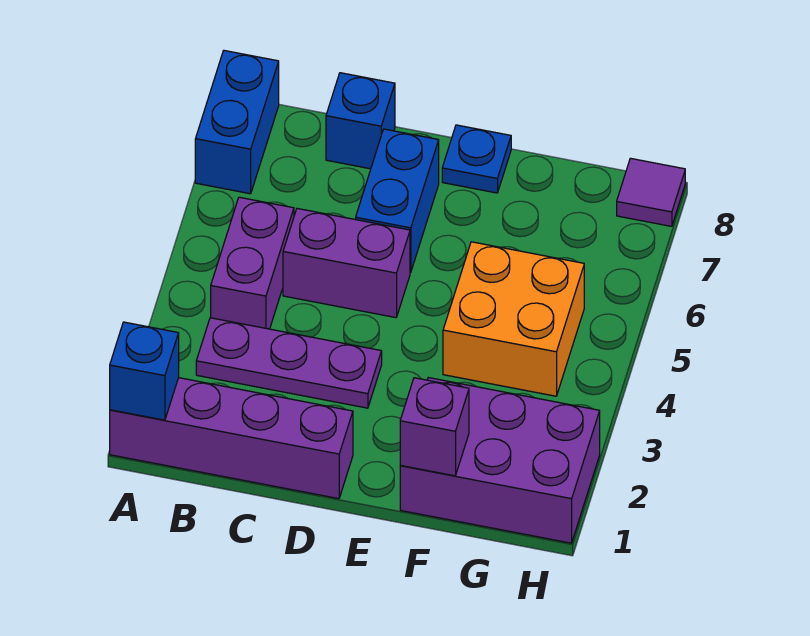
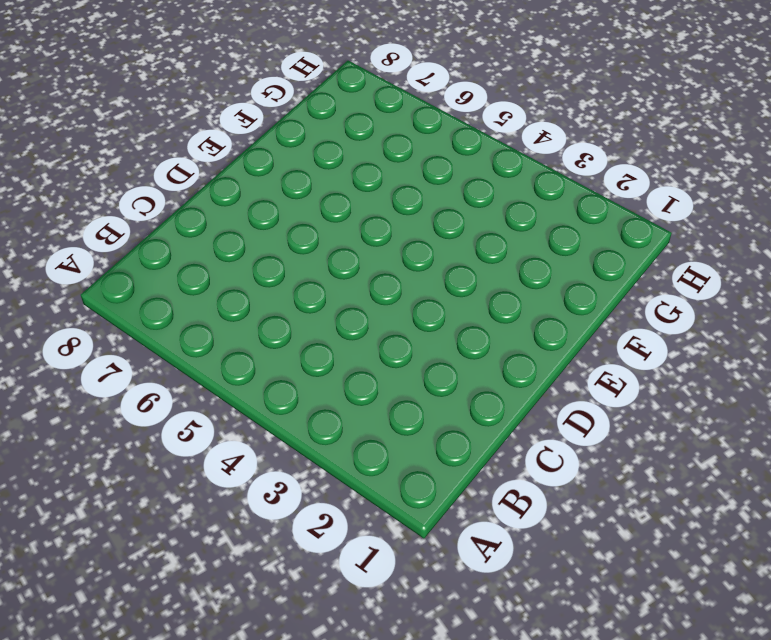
none -> purple 1x4 brick [110,378,353,499]
none -> blue 1x2 brick [195,51,279,194]
none -> purple 1x3 plate [196,318,382,408]

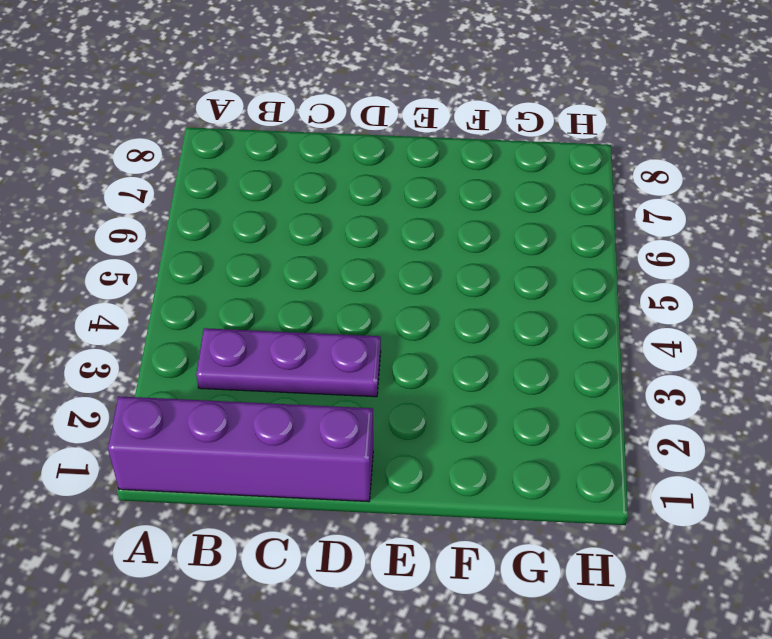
none -> blue 1x2 brick [195,51,279,194]
none -> purple 1x2 brick [211,197,294,329]
none -> purple 1x2 brick [283,208,410,318]

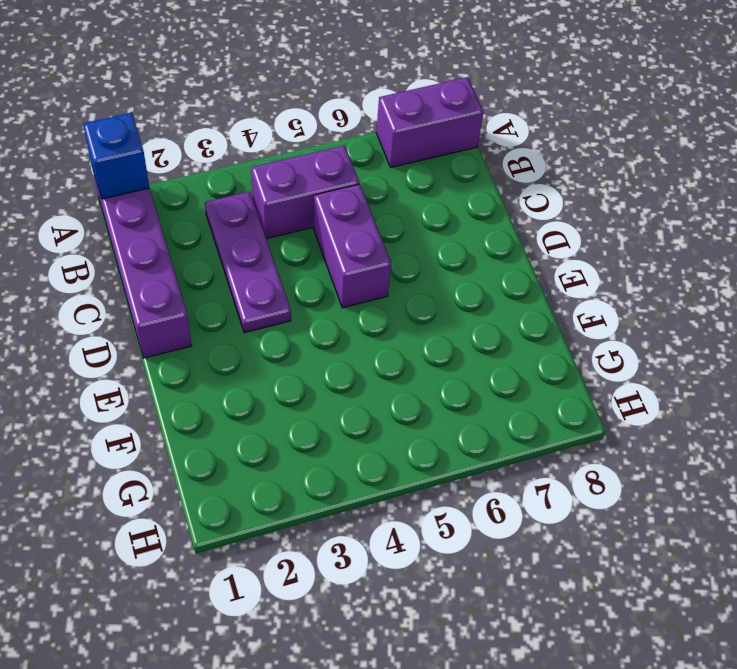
purple 1x2 brick [376,77,484,167] -> blue 1x2 brick [195,51,279,194]
none -> blue 1x1 brick [326,73,395,169]
none -> blue 1x2 brick [356,129,439,272]
none -> blue 1x1 plate [442,125,511,193]

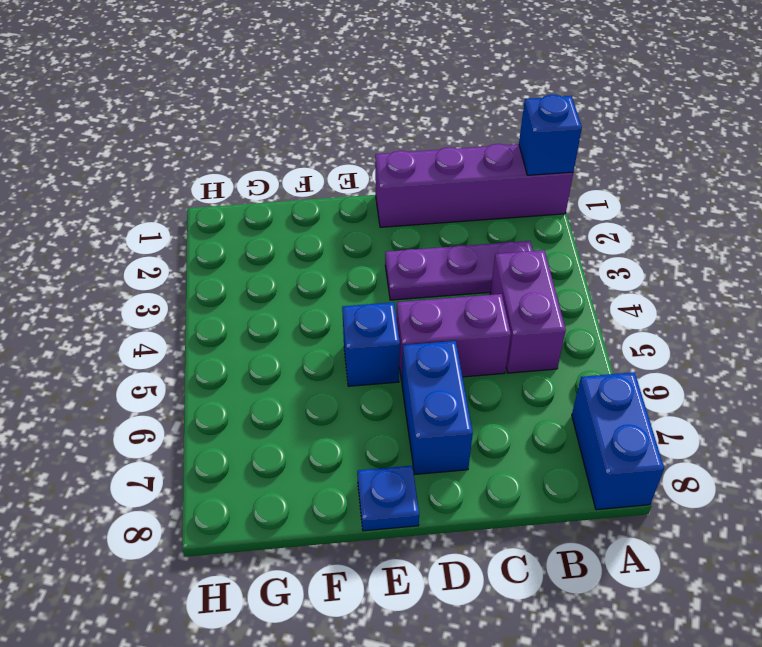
blue 1x1 brick [342,302,400,386] -> blue 1x1 brick moved to [326,73,395,169]
none -> purple 2x3 brick [400,378,600,543]
none -> orange 2x2 brick [443,242,584,396]
none -> purple 1x1 tile [617,158,685,226]

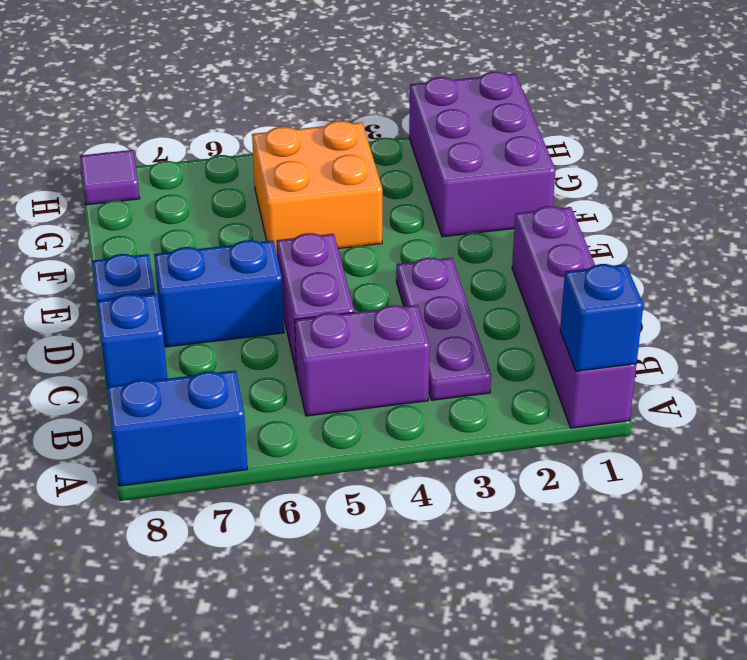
none -> purple 1x1 brick [400,378,469,476]

